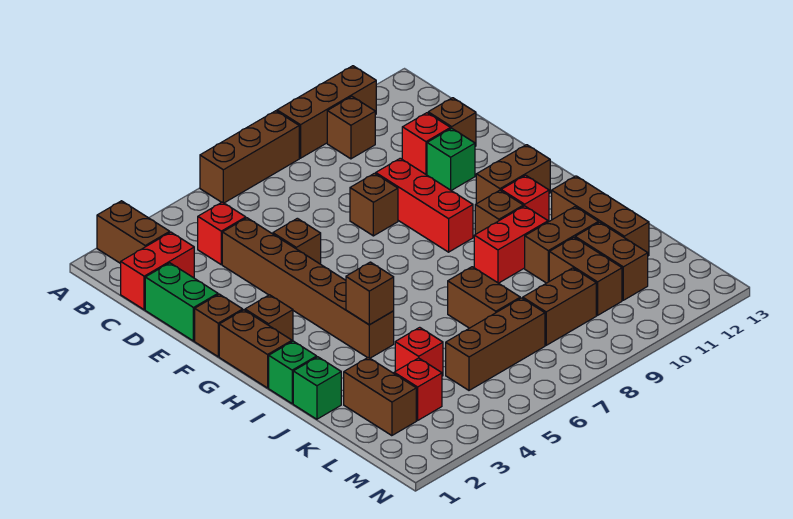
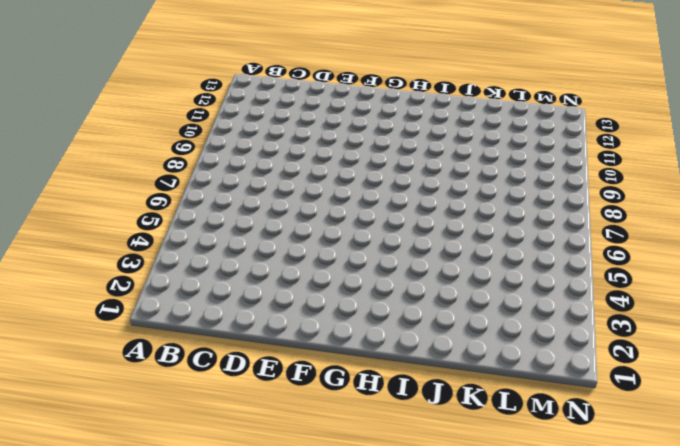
none -> brown 1x2 brick [97,201,170,264]
none -> brown 1x3 brick [200,111,299,203]
none -> brown 1x3 brick [277,66,376,158]
none -> brown 1x1 brick [327,96,375,159]

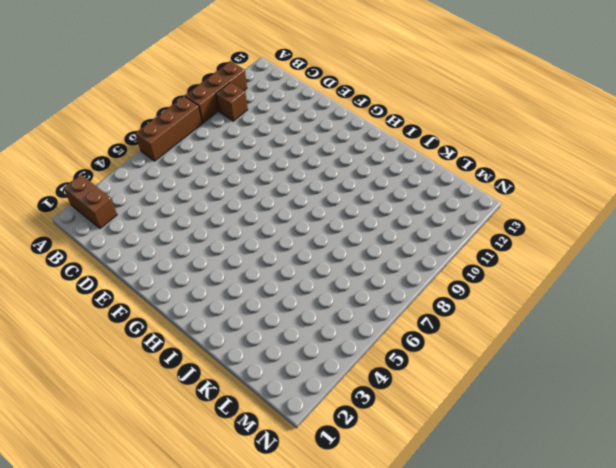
none -> red 1x2 brick [121,232,194,310]
none -> red 1x1 brick [198,202,246,265]
none -> green 1x2 brick [145,263,218,341]
none -> brown 1x6 brick [222,218,394,358]

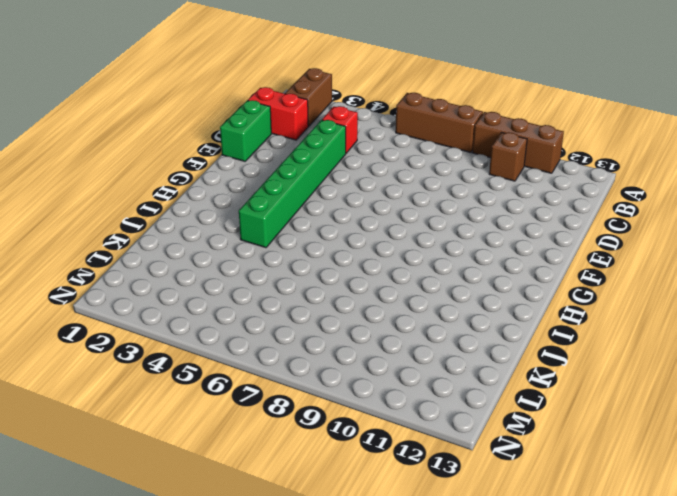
green 1x6 brick [239,120,346,248] -> brown 1x6 brick [222,218,394,358]
none -> red 1x1 brick [402,113,450,175]
none -> brown 1x1 brick [428,98,476,146]
none -> brown 1x1 brick [273,218,321,264]
none -> brown 1x1 brick [350,173,398,236]

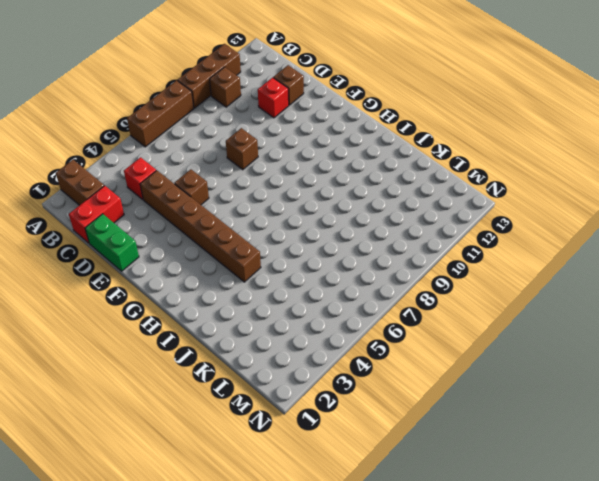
none -> red 1x3 brick [376,158,473,252]
none -> green 1x1 brick [427,128,475,191]
none -> brown 1x1 brick [195,294,243,357]
none -> brown 1x2 brick [219,310,292,388]

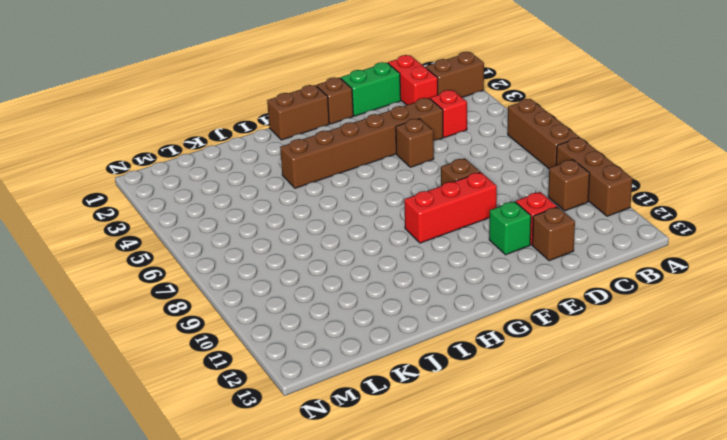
none -> brown 1x1 brick [245,295,293,341]
none -> brown 1x2 brick [476,145,550,204]
none -> brown 1x1 brick [475,190,523,234]
none -> red 1x1 brick [501,175,549,222]

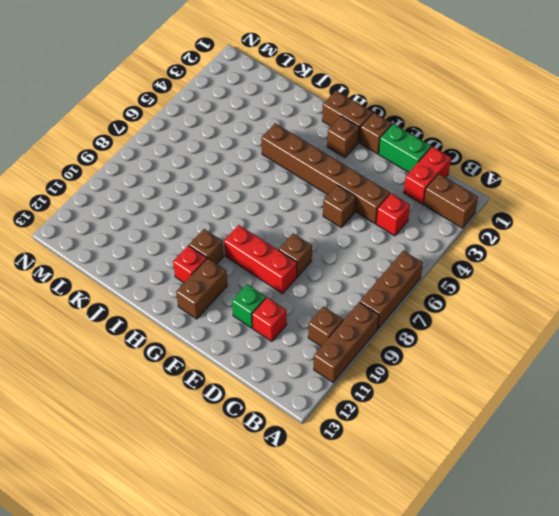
none -> brown 1x1 brick [428,98,476,146]
none -> green 1x1 brick [269,341,317,403]
none -> red 1x2 brick [474,206,548,283]
none -> brown 1x3 brick [552,176,649,256]

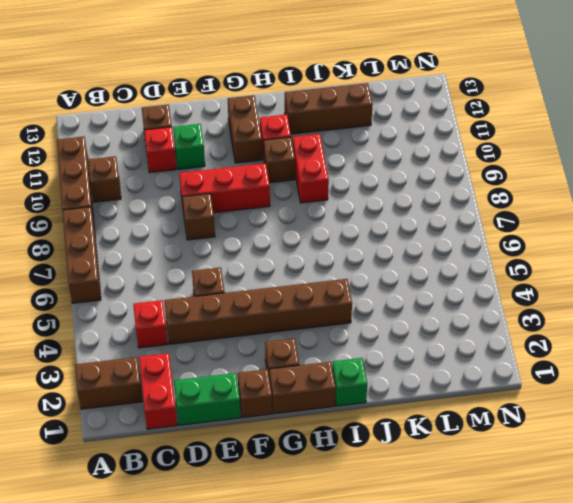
none -> green 1x1 brick [293,357,341,419]
none -> brown 1x2 brick [448,267,520,328]
none -> brown 1x2 brick [525,207,598,283]
none -> brown 1x2 brick [344,357,416,436]

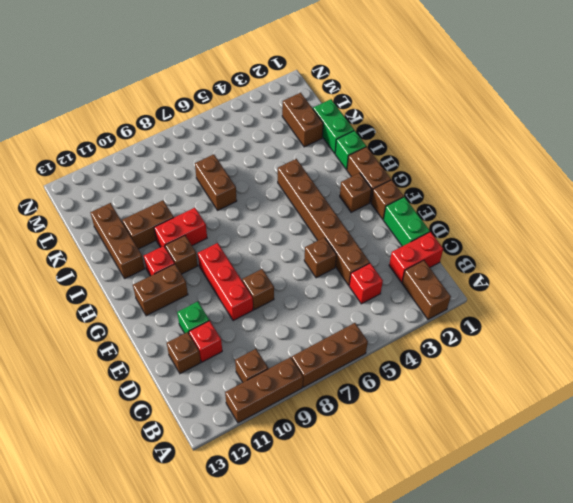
green 1x2 brick [313,99,354,153] -> green 1x1 brick [293,357,341,419]
none -> red 1x1 brick [395,327,443,376]
none -> brown 1x2 brick [549,237,622,315]
none -> brown 1x2 brick [575,222,648,300]
none -> red 1x1 brick [394,358,442,420]

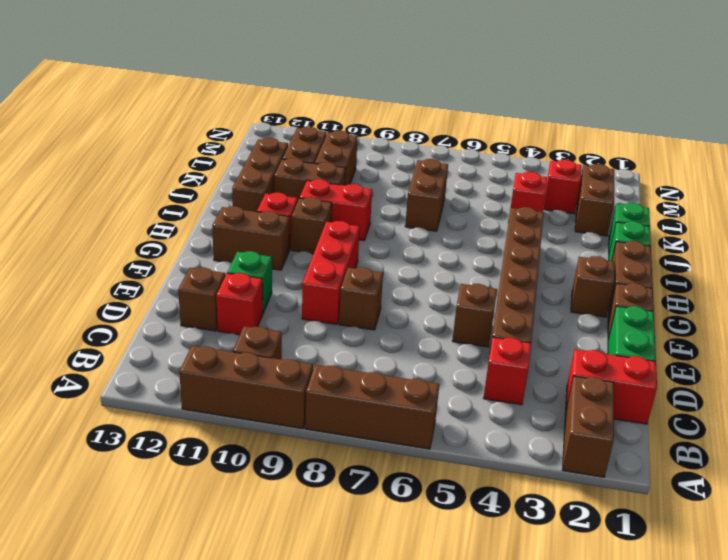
none -> brown 1x3 brick [446,298,545,390]
none -> brown 1x2 brick [523,268,596,345]
none -> brown 1x1 brick [346,262,394,325]

